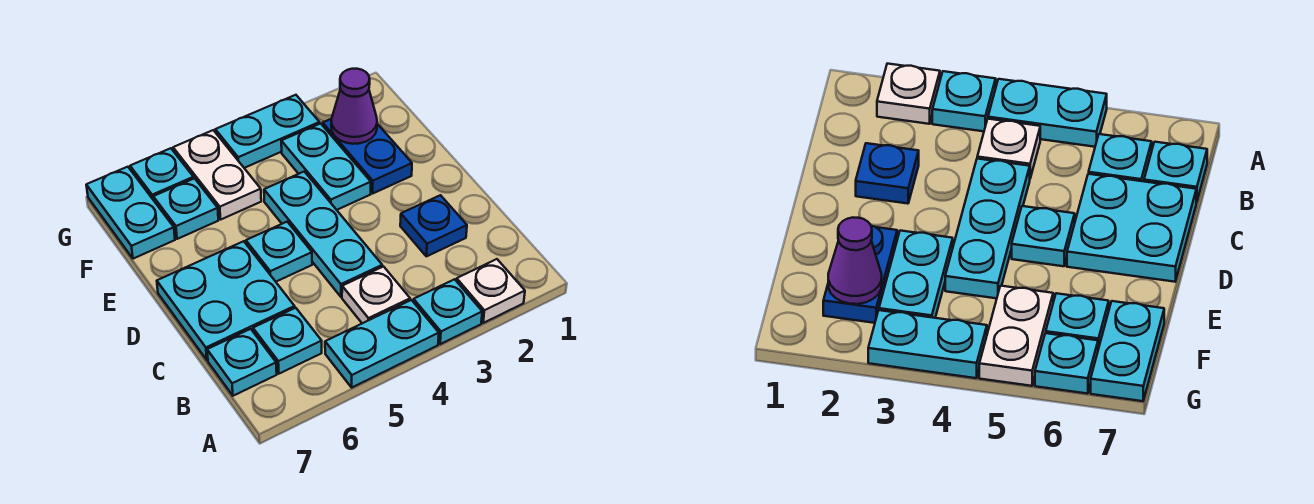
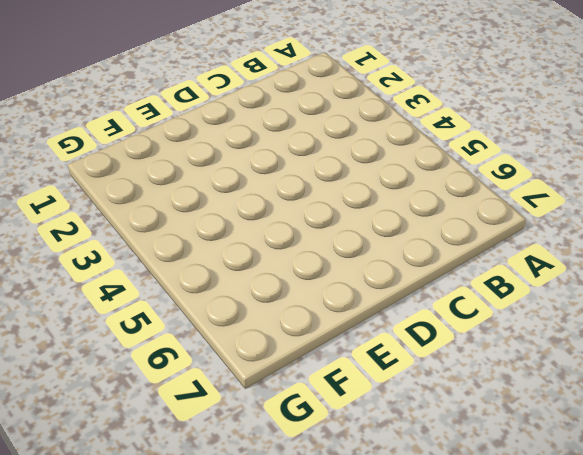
none -> white 1x1 plate [457,259,525,323]
none -> cyan 1x1 plate [414,279,482,344]
none -> cyan 1x2 plate [325,300,439,387]

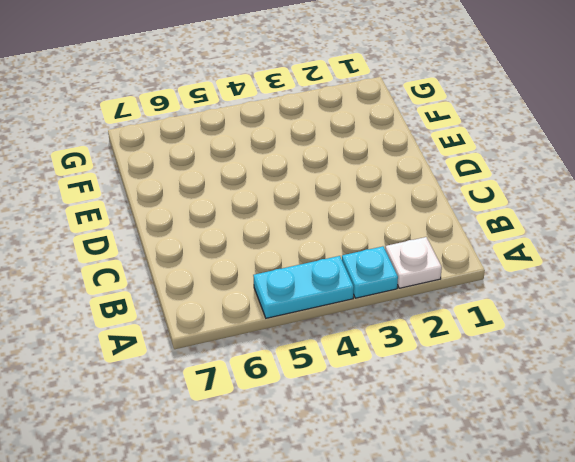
none -> white 1x1 plate [342,267,410,323]
none -> cyan 1x1 plate [253,308,322,374]
none -> cyan 1x1 plate [207,329,277,396]

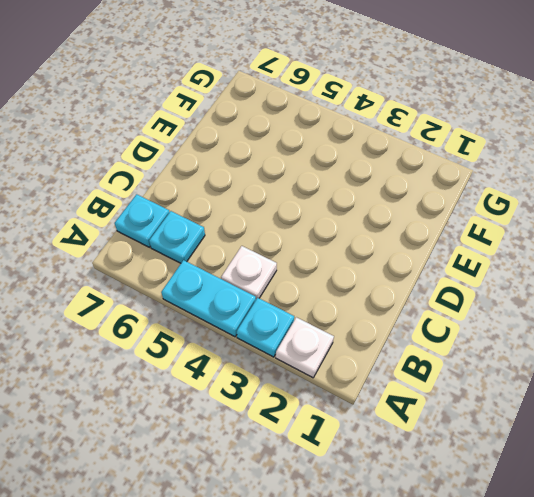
none -> blue 1x1 plate [400,195,467,256]
none -> cyan 1x3 plate [264,172,382,297]
none -> cyan 2x2 plate [157,241,295,360]

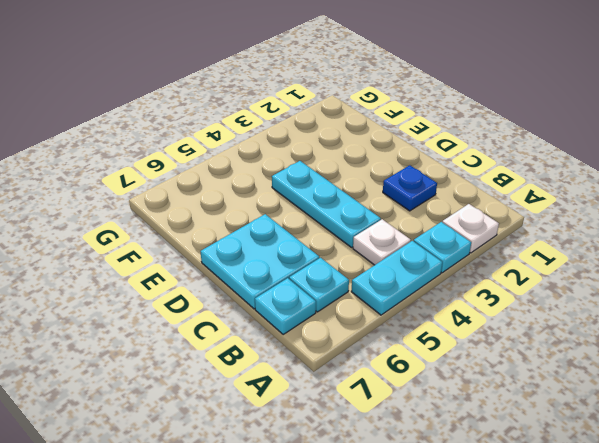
none -> cyan 1x1 plate [246,222,312,282]
none -> blue 1x2 plate [323,119,412,193]
none -> cyan 1x2 plate [281,124,371,210]

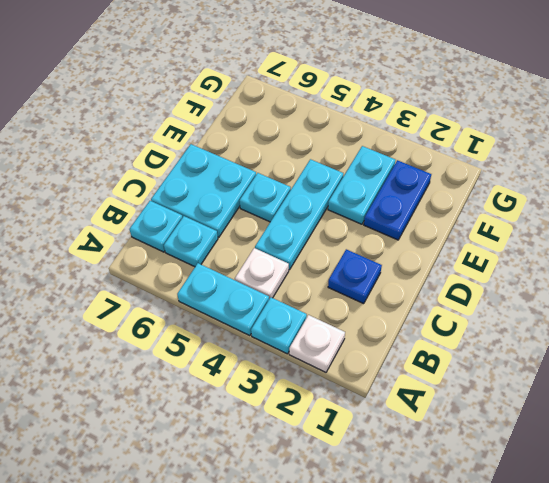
none -> white 1x2 plate [173,130,261,219]
none -> cyan 1x1 plate [153,178,218,239]
none -> cyan 1x2 plate [86,167,175,259]

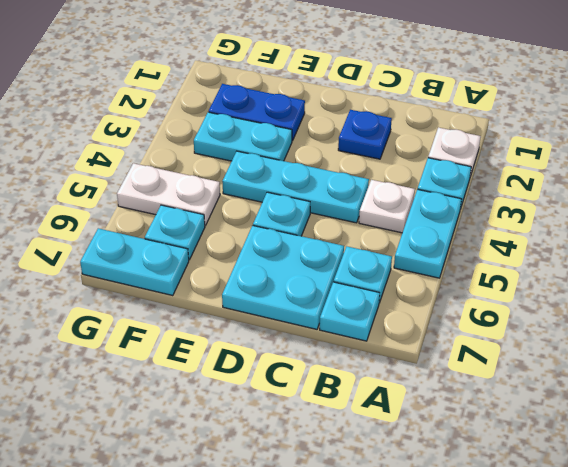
none -> cyan 1x2 plate [215,95,320,168]
none -> cyan 1x1 plate [130,148,194,200]
none -> purple 1x1 cone [331,69,377,144]

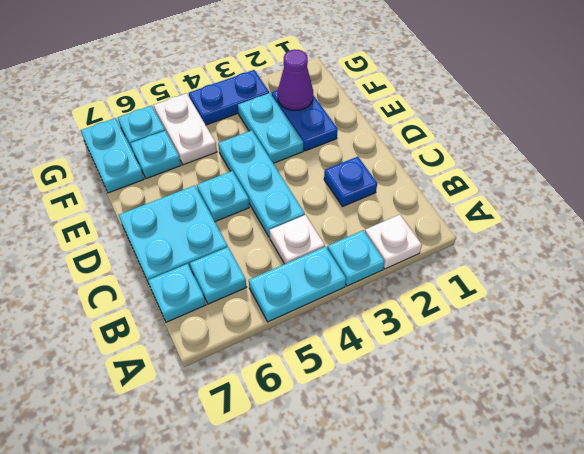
blue 1x2 plate [189,70,269,125] -> cyan 1x2 plate [215,95,320,168]

